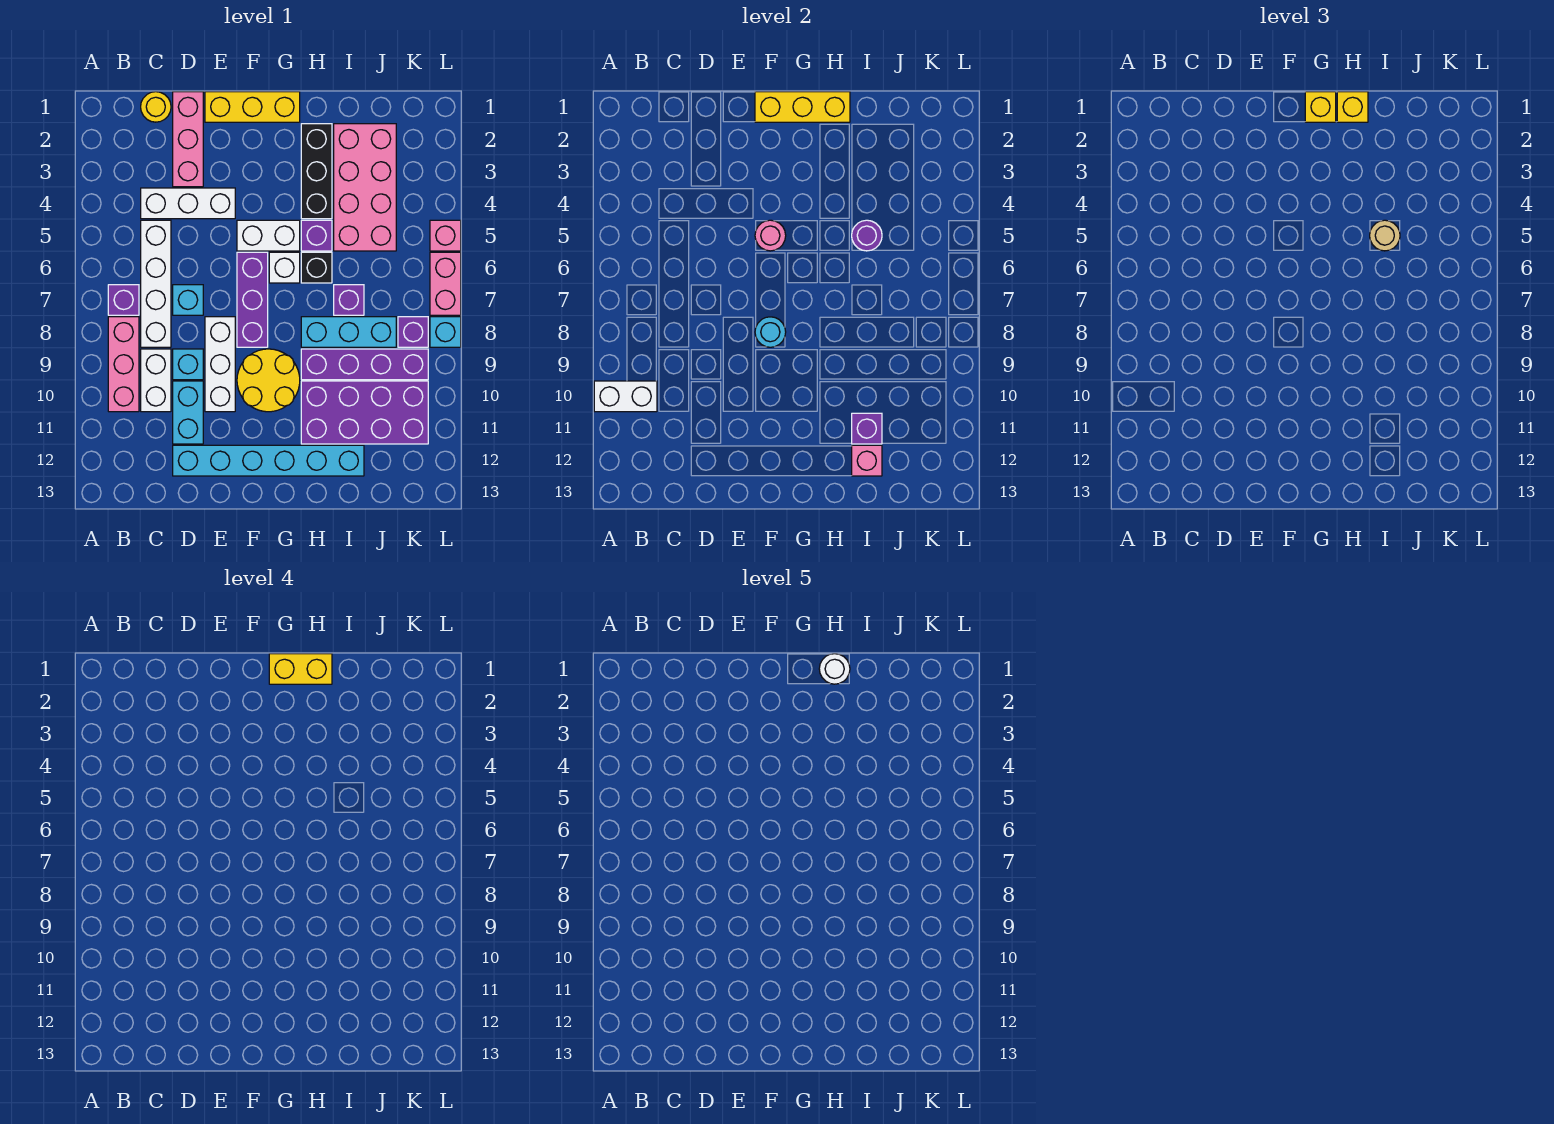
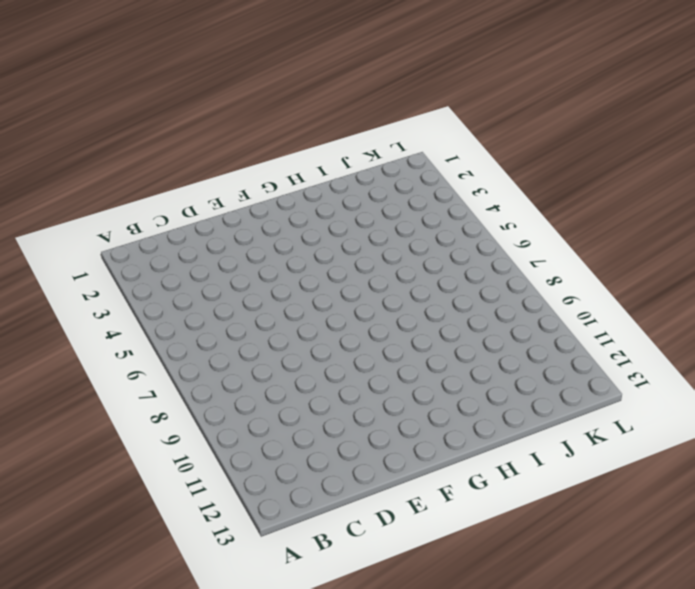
none -> purple 1x1 brick [108,285,139,315]
none -> pink 1x3 brick [108,317,139,412]
none -> yellow 1x1 round brick [141,92,171,122]
none -> white 1x3 brick [141,188,235,219]

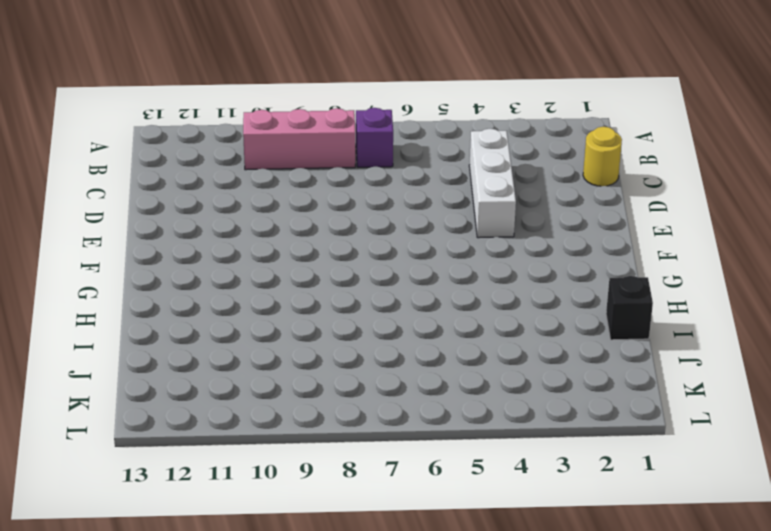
black 1x1 brick [606,276,653,340] -> black 1x1 brick moved to [301,252,332,283]
none -> white 1x4 brick [141,220,171,347]
none -> white 1x2 brick [141,349,171,412]
none -> pink 1x3 brick [173,92,203,187]
none -> cyan 1x1 brick [173,285,203,315]

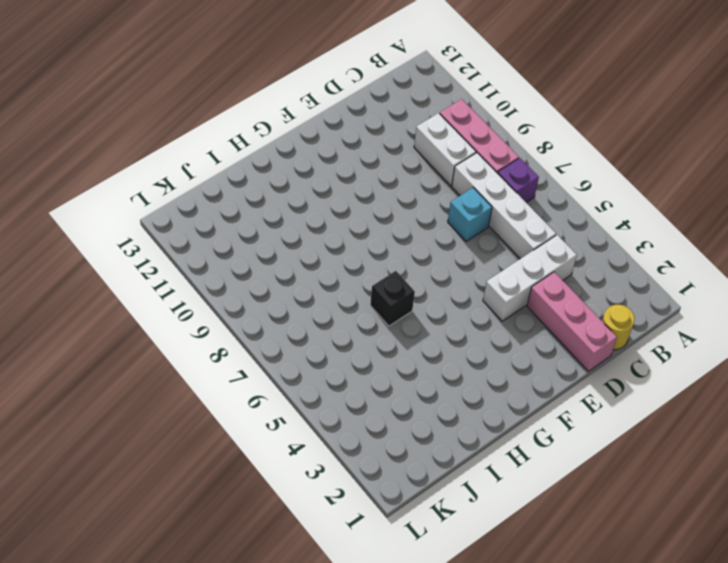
none -> cyan 1x1 brick [173,349,203,380]
none -> cyan 1x2 brick [173,381,203,444]
none -> cyan 1x6 brick [173,445,364,476]
none -> yellow 1x3 brick [205,92,300,122]

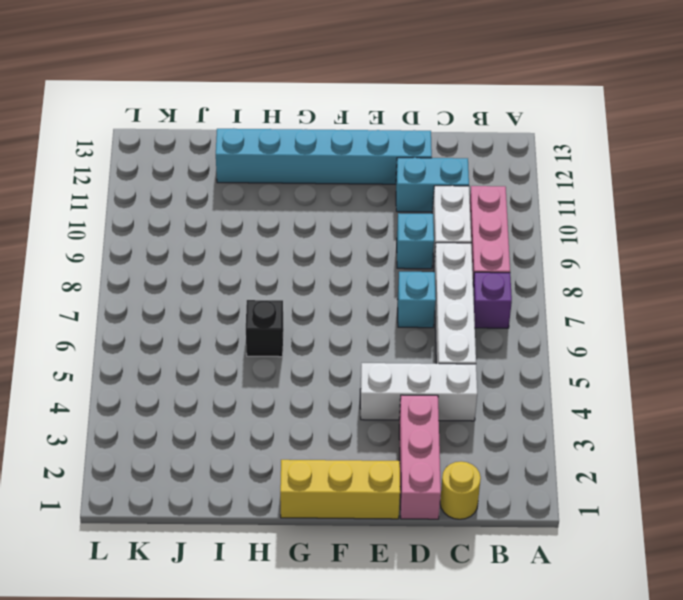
cyan 1x2 brick [396,158,469,212] -> cyan 1x2 brick turned to [173,381,203,444]
none -> white 1x3 brick [205,317,235,412]
none -> white 1x2 brick [237,220,300,251]
none -> purple 1x3 brick [237,252,268,347]
none -> yellow 2x2 round brick [237,349,300,412]

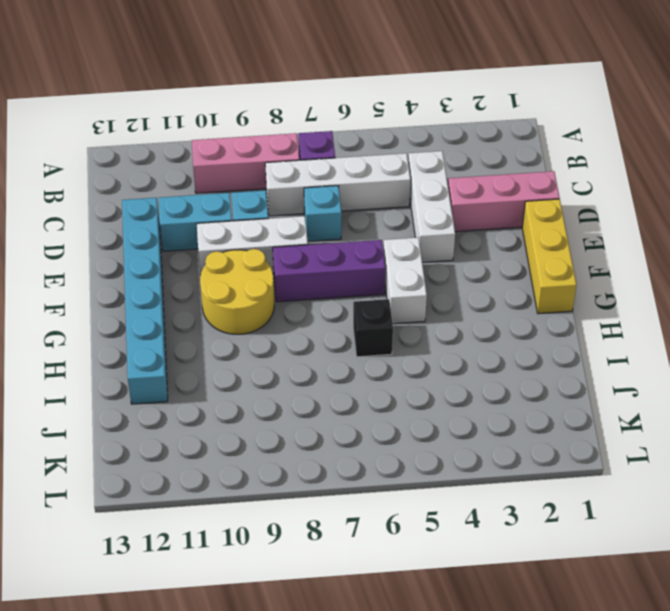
none -> yellow 1x1 round brick [141,92,171,122]
none -> white 1x2 brick [141,349,171,412]
none -> white 1x1 brick [269,252,300,283]
none -> black 1x3 brick [301,124,332,219]

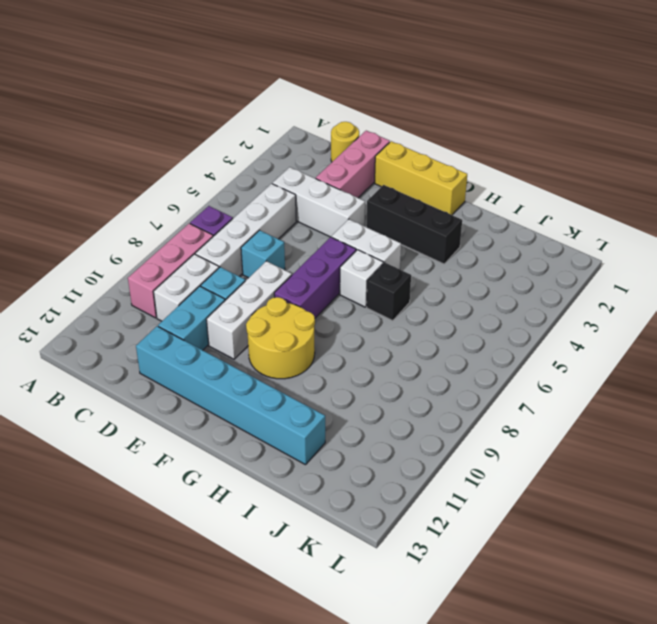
black 1x3 brick [366,185,462,264] -> black 1x3 brick turned to [301,124,332,219]
none -> purple 1x1 brick [301,220,332,251]
none -> cyan 1x3 brick [301,317,396,347]
none -> purple 1x4 brick [301,349,428,380]
none -> purple 2x4 brick [301,381,428,444]

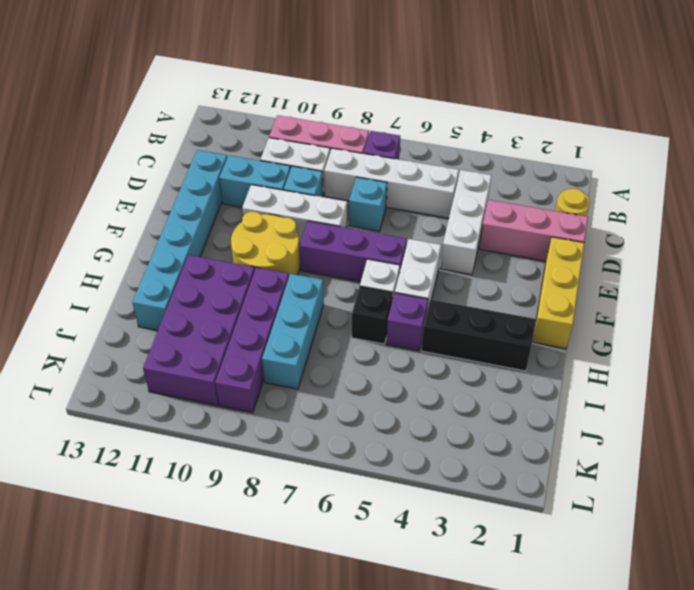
none -> pink 2x4 brick [334,124,396,251]
none -> purple 1x1 brick [334,285,364,315]
none -> purple 1x1 brick [398,317,428,347]
none -> pink 1x1 brick [430,220,461,251]

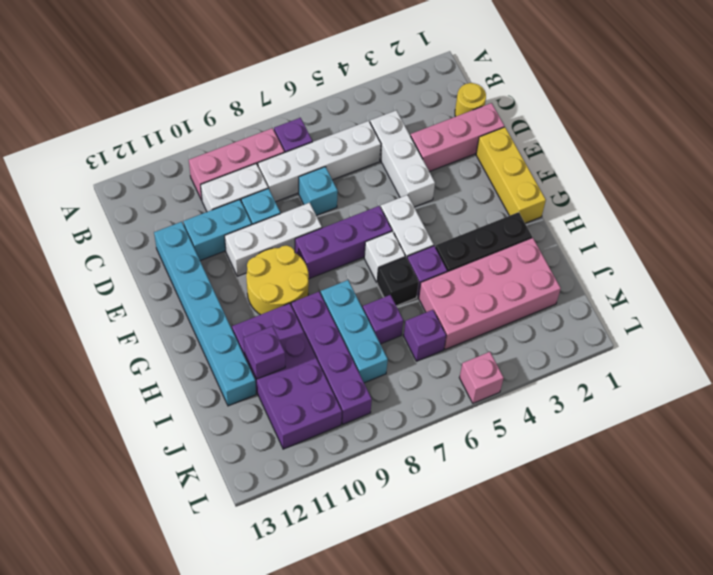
purple 1x1 brick [404,310,446,361] -> purple 1x1 brick moved to [398,317,428,347]
none -> pink 1x2 brick [430,252,461,315]
none -> cyan 1x1 brick [430,317,461,347]
none -> white 1x2 brick [594,381,657,412]
none -> yellow 1x3 brick [755,92,850,122]

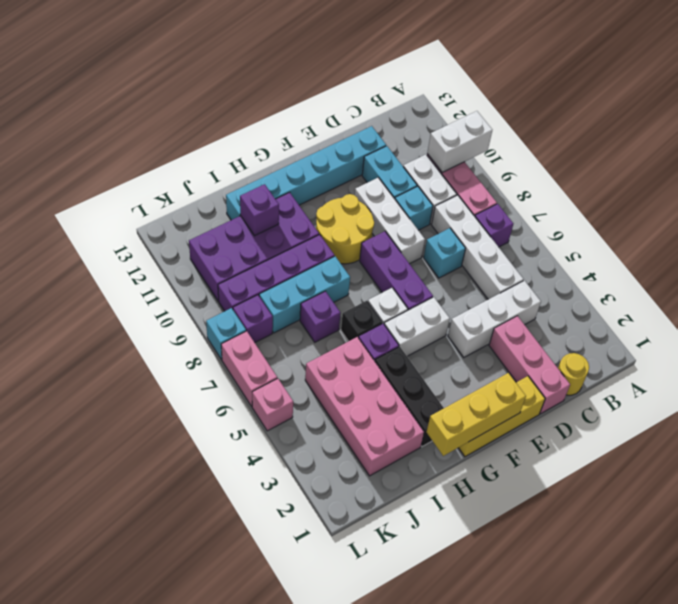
none -> pink 1x1 round brick [755,220,786,251]
none -> cyan 1x1 round brick [755,317,786,347]
none -> purple 1x1 round brick [852,220,882,251]
none -> pink 1x1 brick [852,445,882,476]

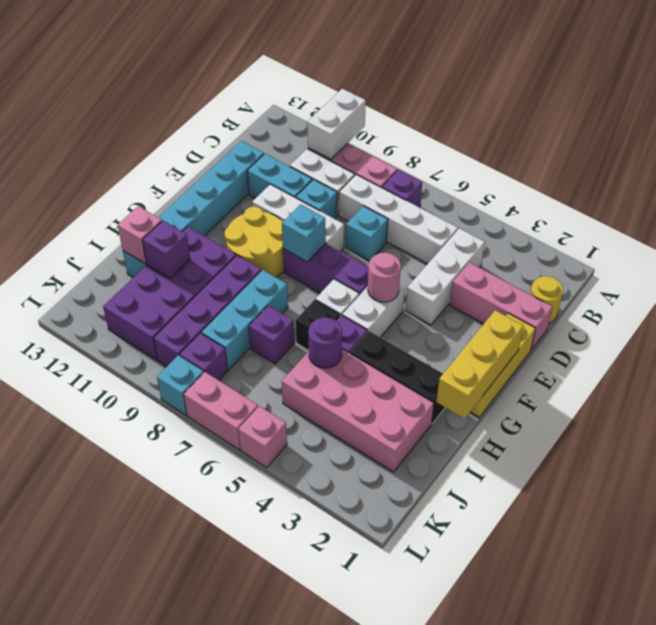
cyan 1x1 brick [282,204,326,262] -> cyan 1x1 round brick [755,317,786,347]
none -> yellow 1x1 brick [1305,92,1336,122]
none -> yellow 1x1 brick [1337,92,1368,122]
none -> tan 1x1 round brick [1370,220,1400,251]
none -> yellow 1x2 brick [269,654,332,684]

